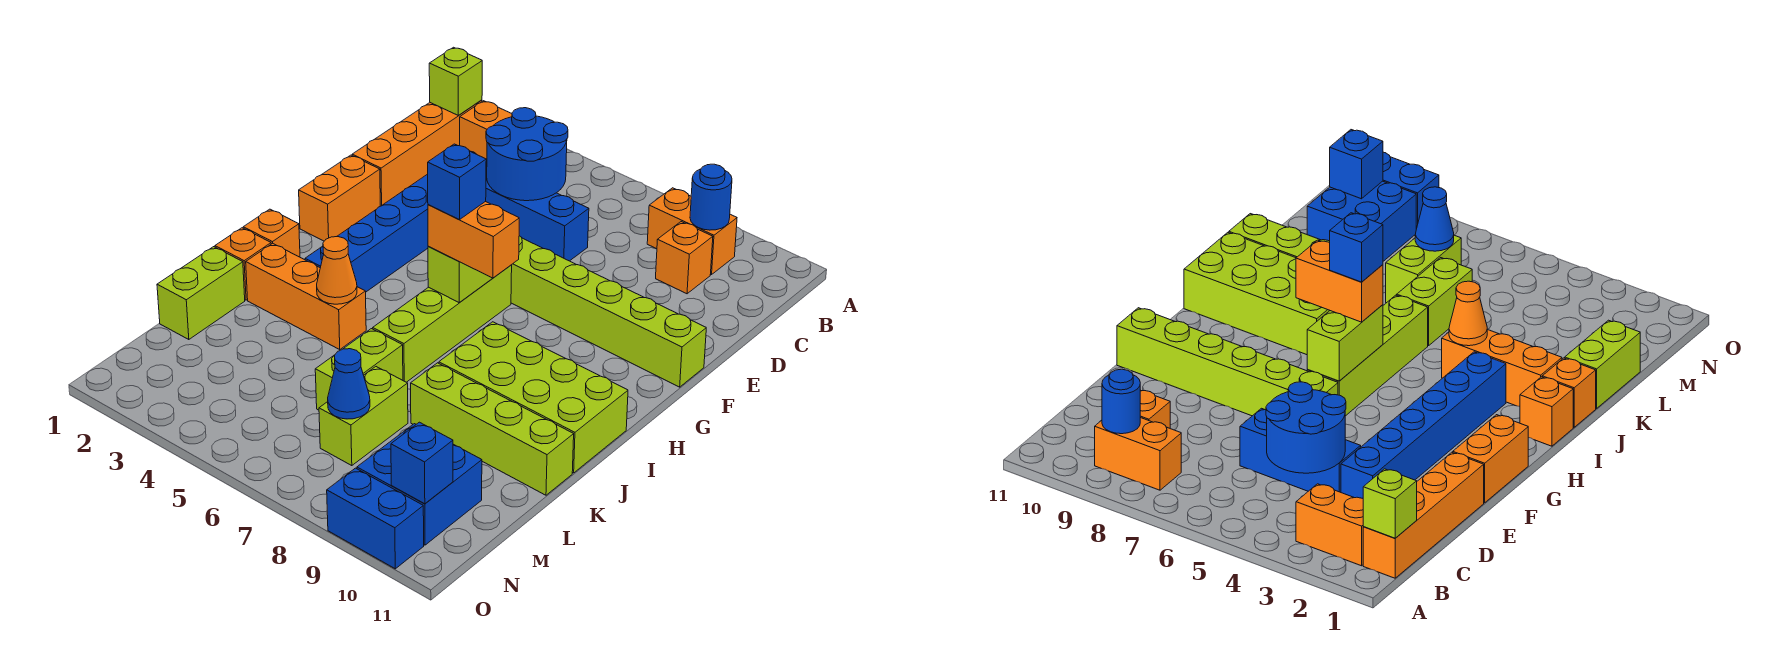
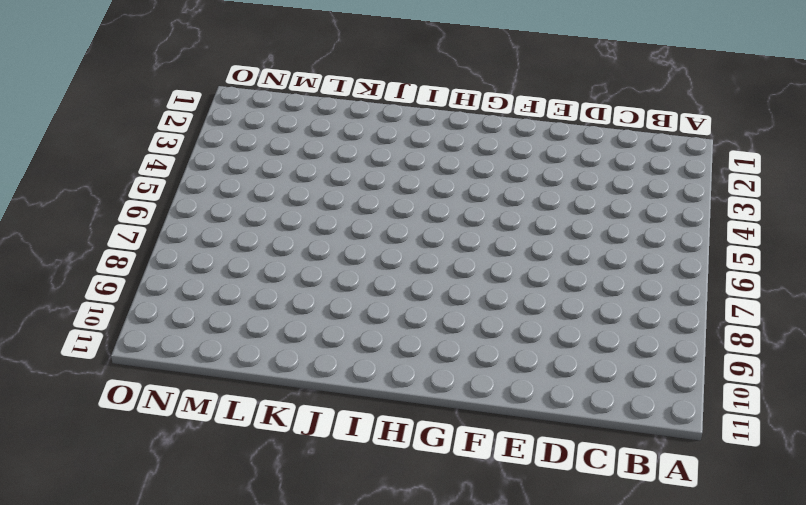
none -> orange 1x4 brick [352,100,482,206]
none -> orange 1x2 brick [460,101,512,160]
none -> orange 1x2 brick [647,188,737,275]

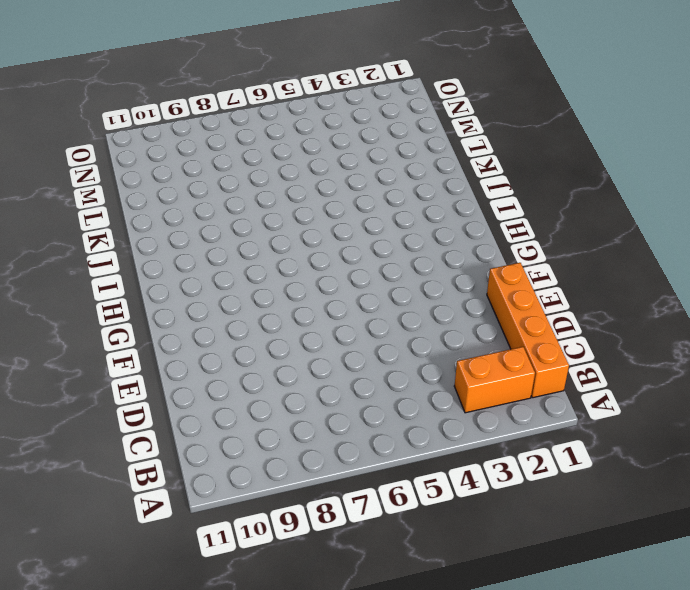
none -> orange 1x2 brick [647,188,737,275]
none -> orange 1x1 brick [656,222,713,294]
none -> blue 1x6 brick [305,152,487,292]

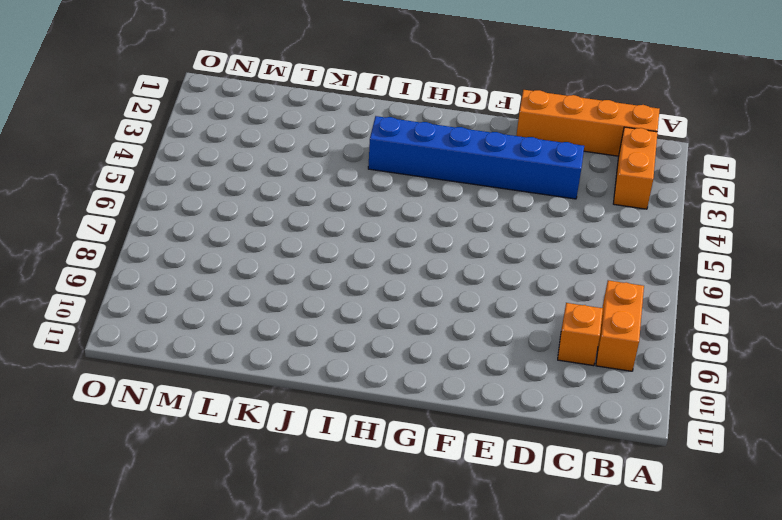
none -> blue 1x3 brick [486,170,589,261]
none -> orange 1x2 brick [299,155,380,241]
none -> lime 1x6 brick [511,236,706,387]

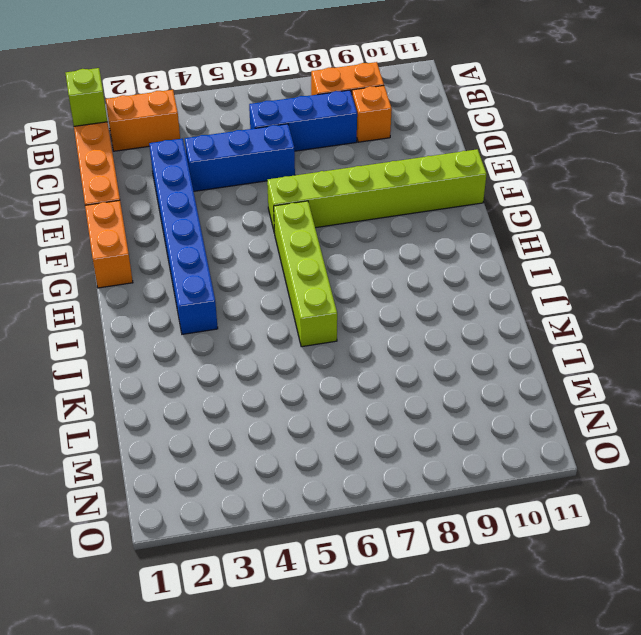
blue 1x3 brick [249,90,357,151] -> none
none -> orange 1x1 brick [243,209,300,257]
none -> lime 2x4 brick [439,322,628,473]
none -> orange 1x1 brick [215,228,271,300]

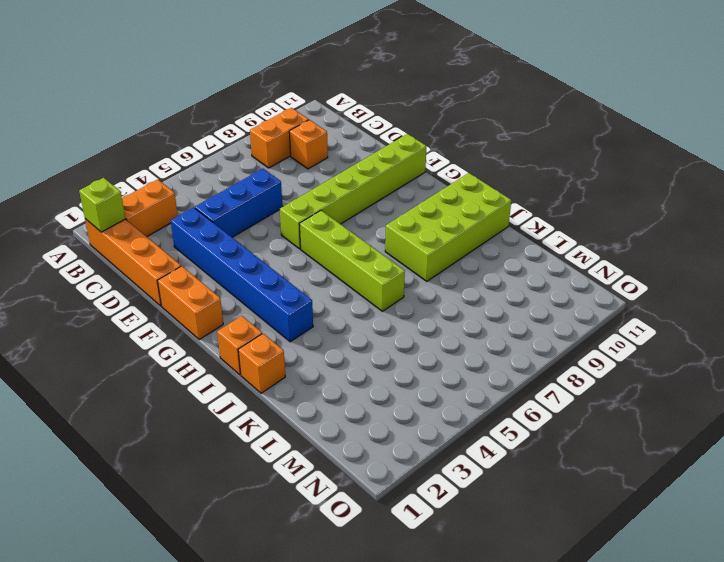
none -> orange 1x3 brick [246,243,366,349]
none -> lime 1x2 brick [157,247,245,340]
none -> lime 1x2 brick [315,329,403,410]

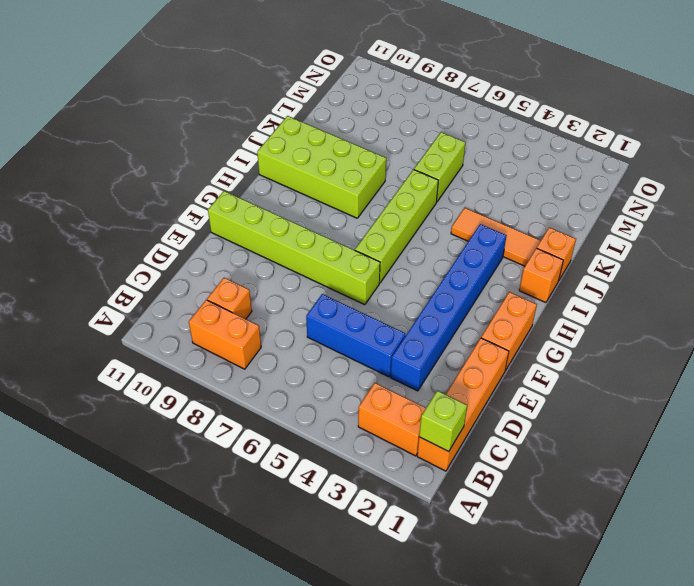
orange 1x3 tile [451,208,541,266] -> orange 1x3 brick [246,243,366,349]
none -> lime 1x2 brick [157,247,245,340]
none -> lime 1x4 brick [411,363,574,495]
none -> lime 1x2 brick [319,367,408,466]

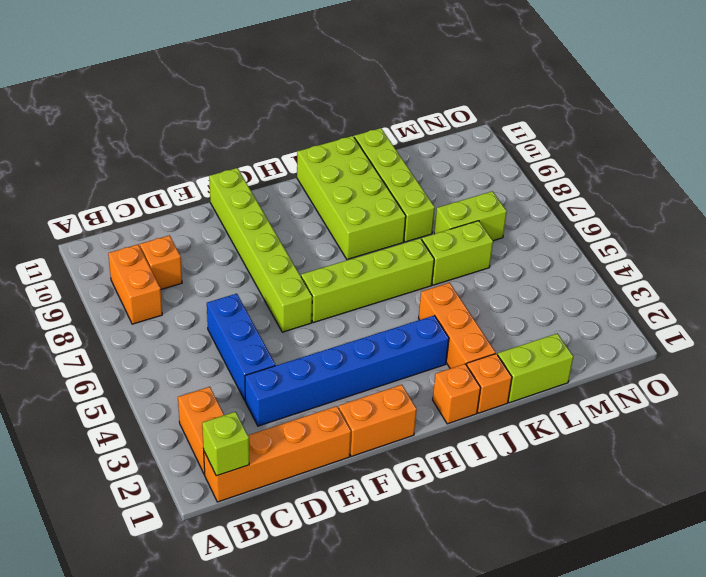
none -> blue 2x2 brick [357,424,482,545]
none -> blue 1x2 brick [327,468,424,569]
none -> blue 1x1 round brick [690,164,732,230]

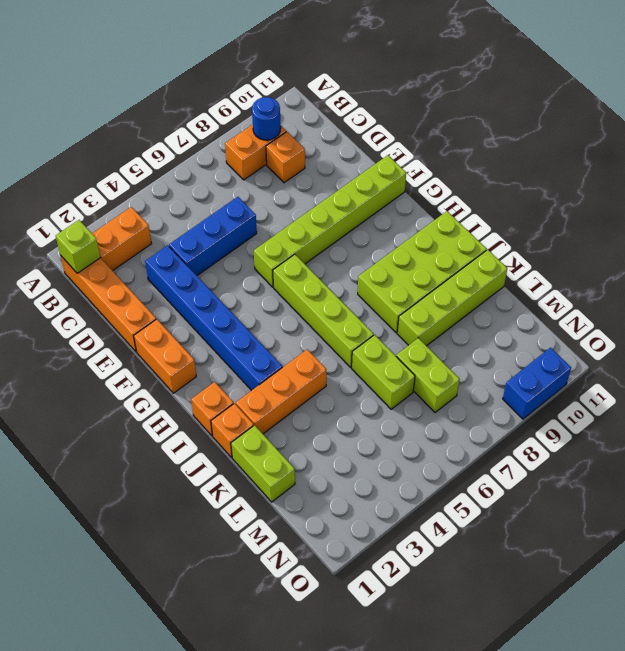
none -> blue 2x2 brick [357,424,482,545]
none -> blue 2x2 round brick [486,108,568,201]
none -> lime 1x2 brick [428,246,493,303]

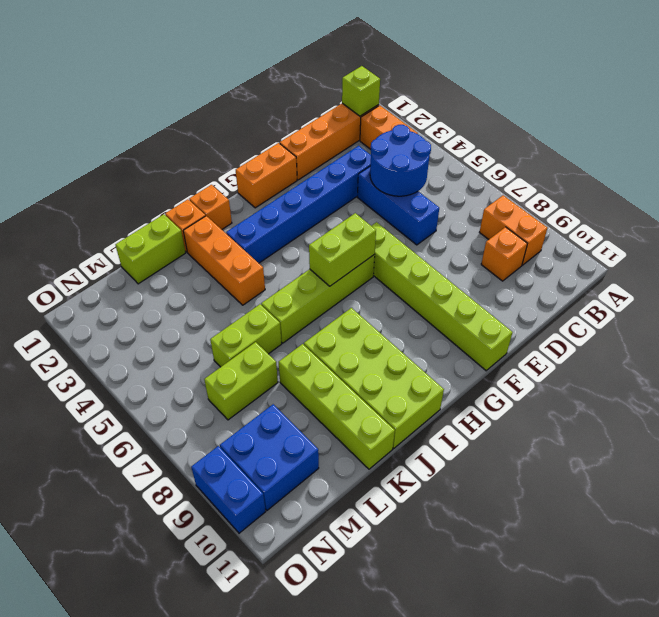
none -> blue 1x1 round brick [690,164,732,230]
none -> orange 1x1 cone [317,237,357,304]
none -> blue 1x1 cone [328,349,370,419]

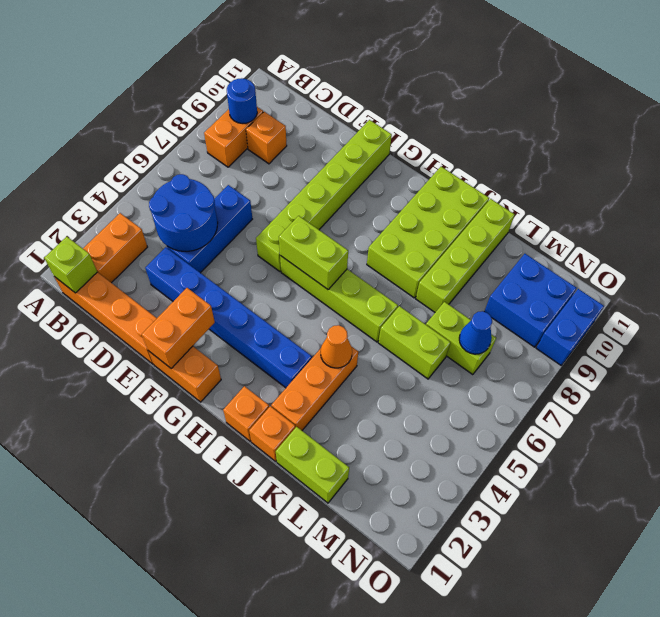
orange 1x2 brick [142,288,215,369] -> orange 1x2 brick moved to [428,201,519,278]
none -> blue 1x1 brick [391,422,453,504]
none -> blue 1x1 brick [428,144,486,220]

